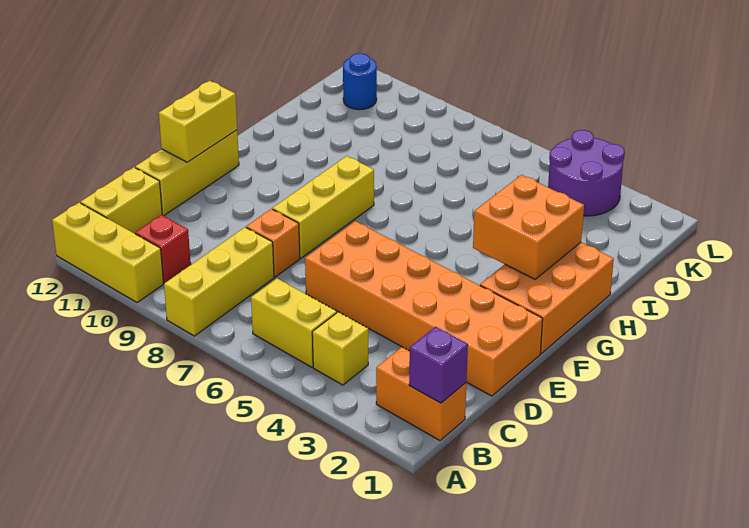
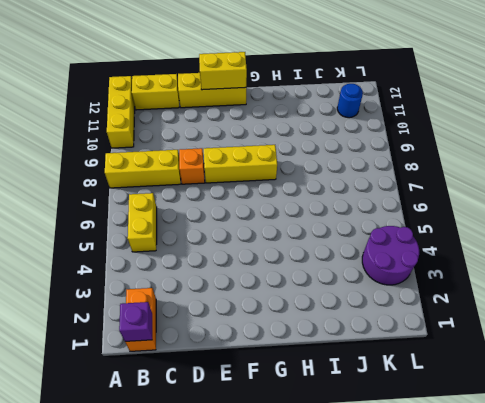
none -> yellow 1x1 brick [312,312,368,385]
none -> red 1x1 brick [135,215,191,283]
none -> orange 2x6 brick [305,221,543,396]

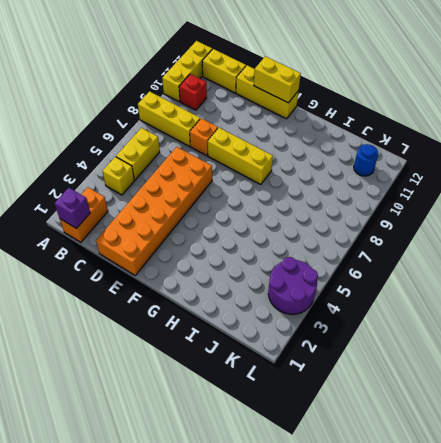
none -> orange 2x3 brick [480,242,614,353]
none -> orange 2x2 brick [473,175,584,279]

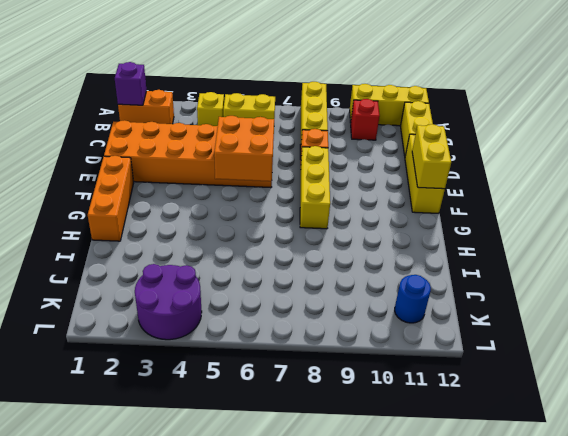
orange 2x2 brick [214,116,274,181] -> orange 2x2 brick moved to [473,175,584,279]
orange 1x3 brick [88,156,134,241] -> orange 2x3 brick [480,242,614,353]

